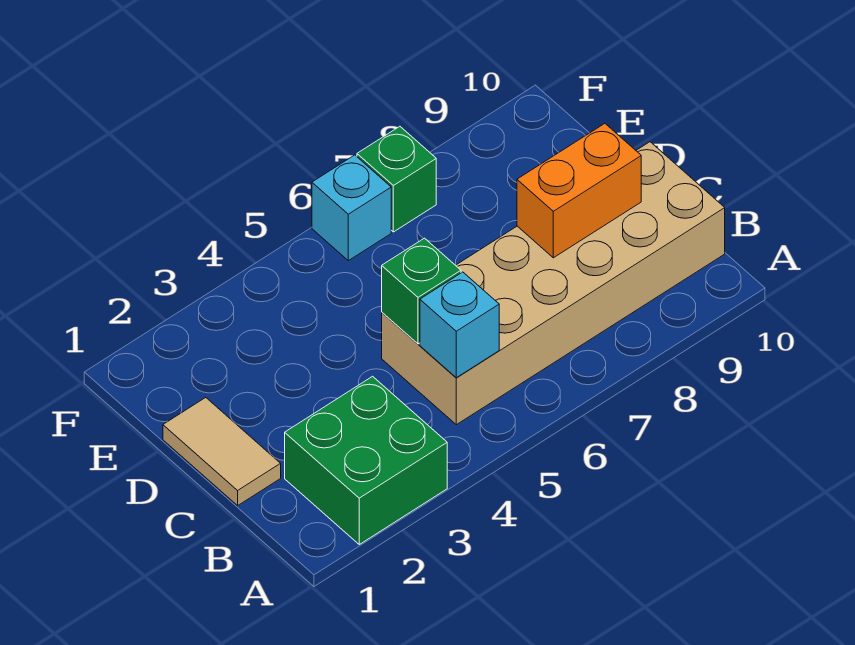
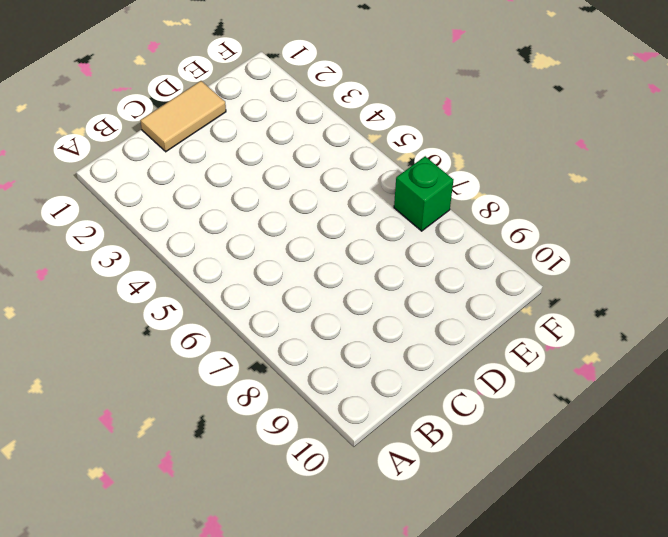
none -> green 2x2 brick [285,376,447,544]
none -> tan 2x6 brick [382,142,725,425]

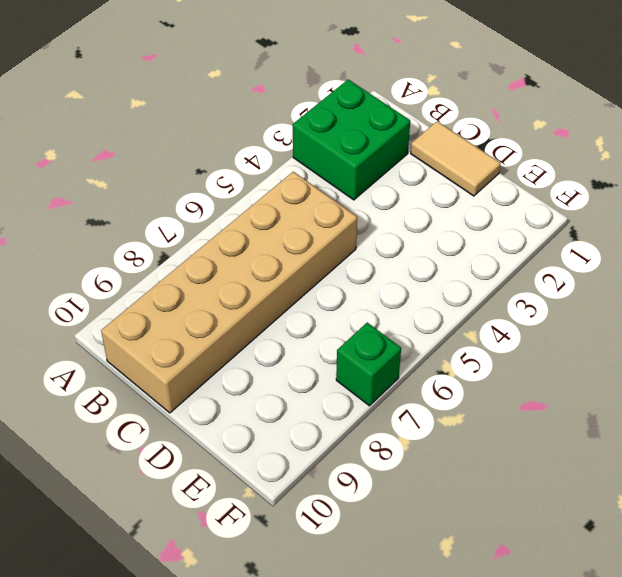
none -> cyan 1x1 brick [312,155,391,261]
none -> cyan 1x1 brick [420,272,499,378]

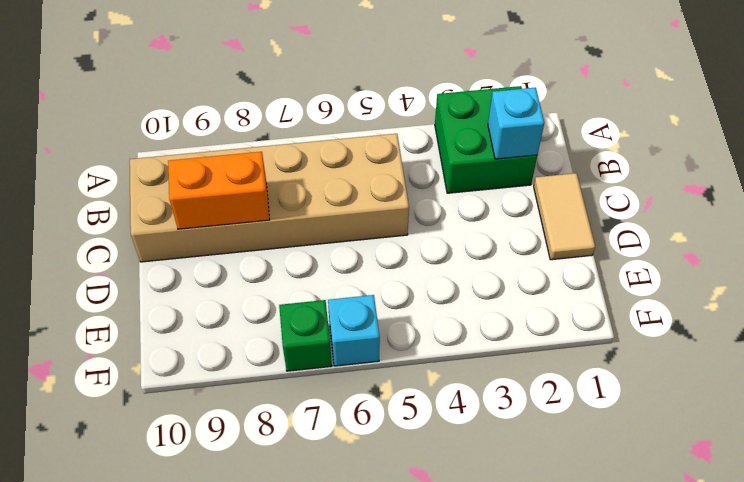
cyan 1x1 brick [488,88,544,159] -> cyan 1x1 brick moved to [420,272,499,378]
none -> green 1x1 brick [382,238,461,344]

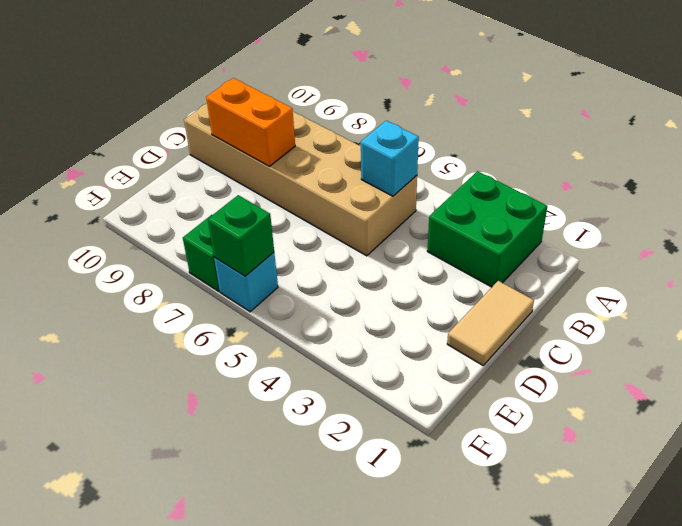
green 1x1 brick [208,195,274,276] -> green 1x1 brick moved to [382,238,461,344]

